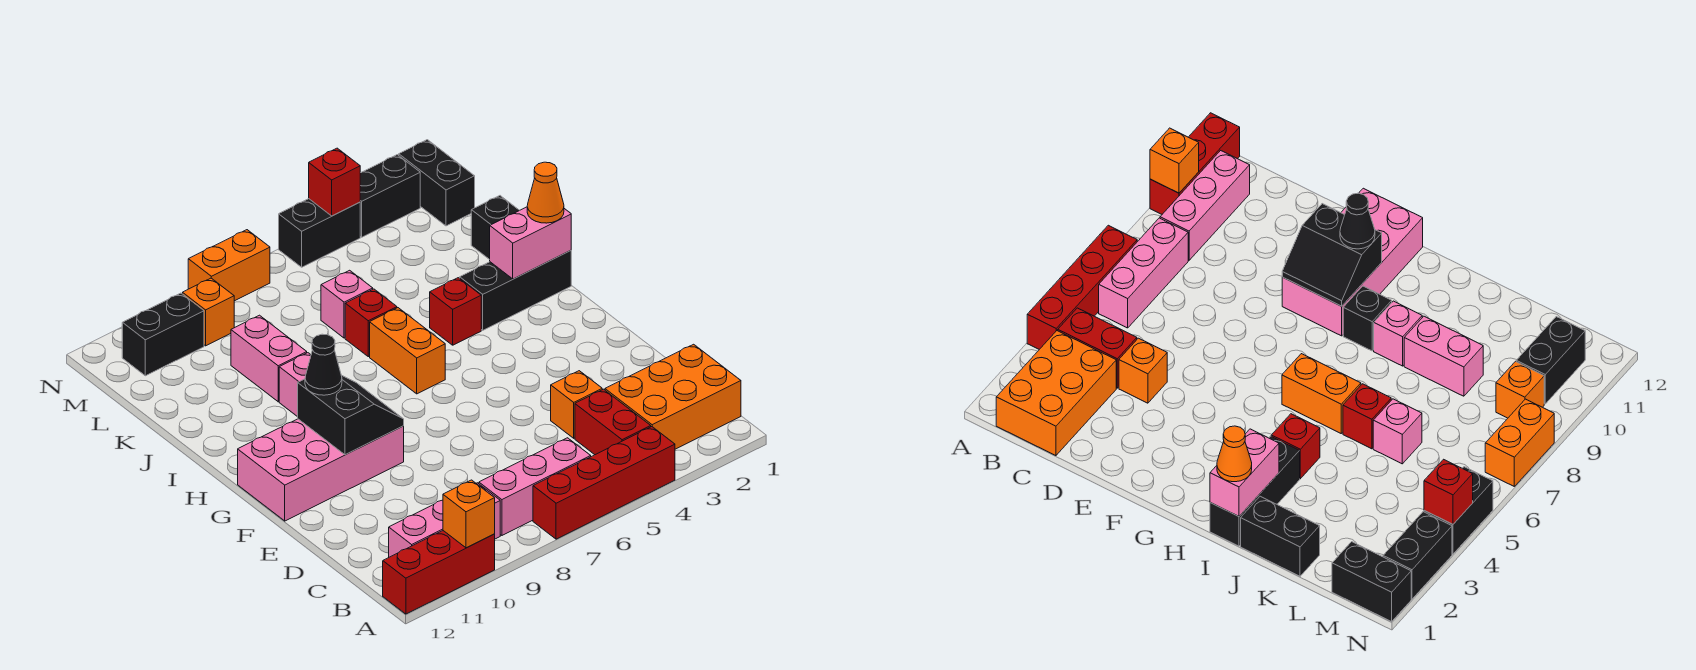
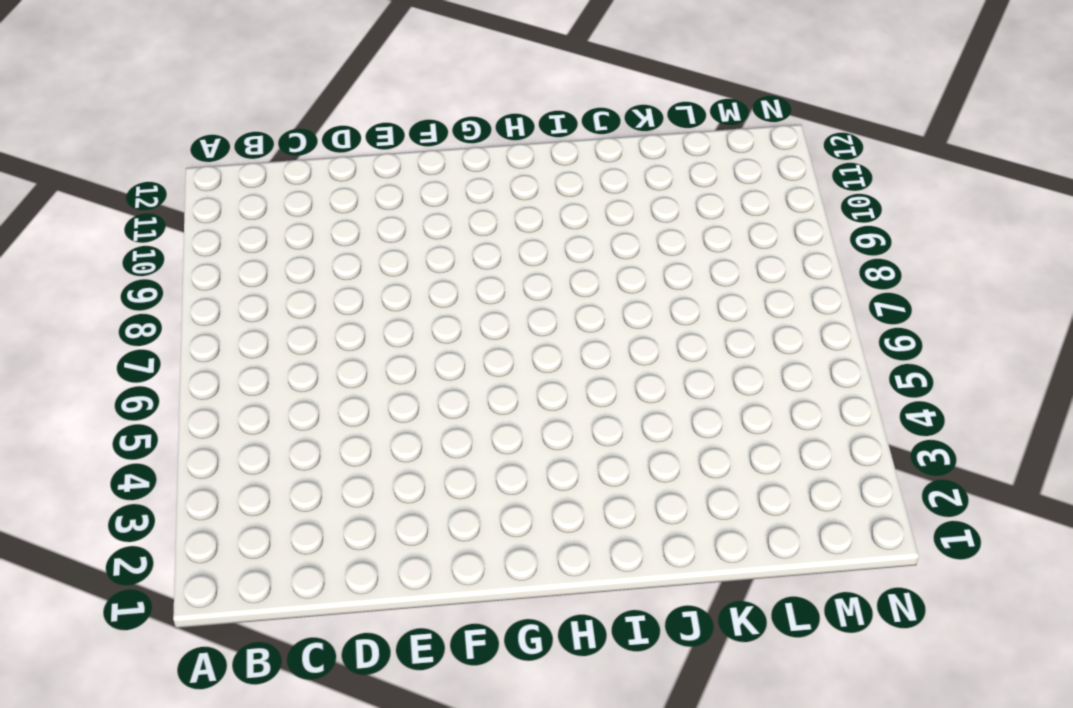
none -> red 1x4 brick [533,427,675,539]
none -> red 1x3 brick [383,531,495,614]
none -> orange 2x3 brick [605,344,741,449]

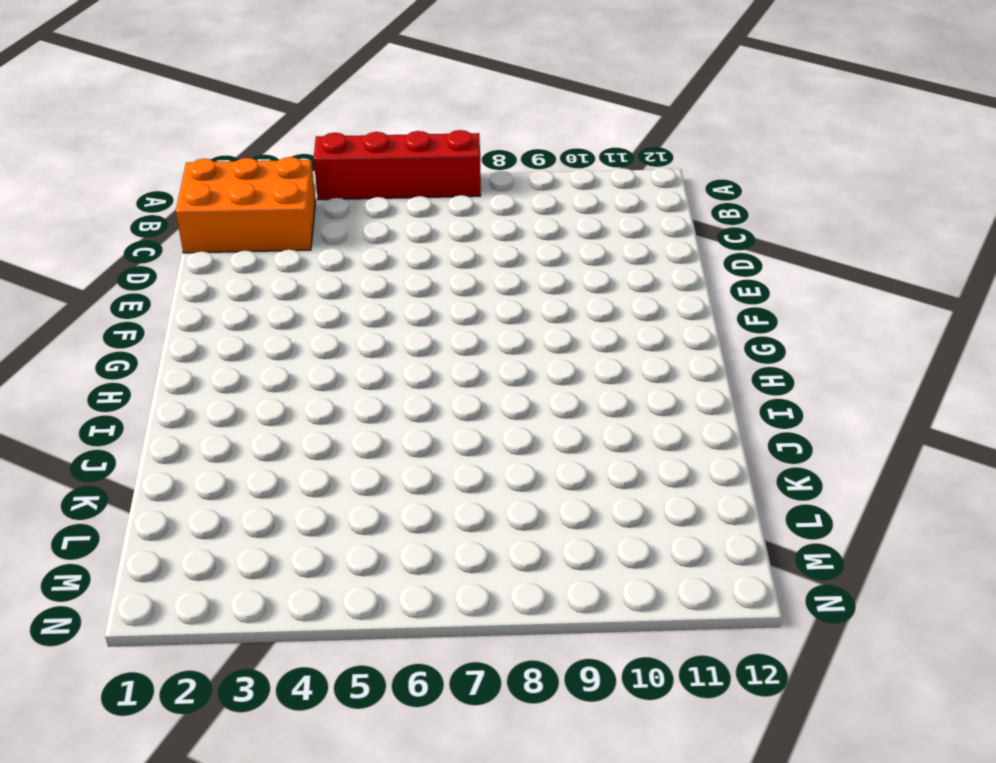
none -> red 1x3 brick [383,531,495,614]
none -> red 1x2 brick [575,389,651,455]
none -> pink 1x3 brick [479,438,591,535]

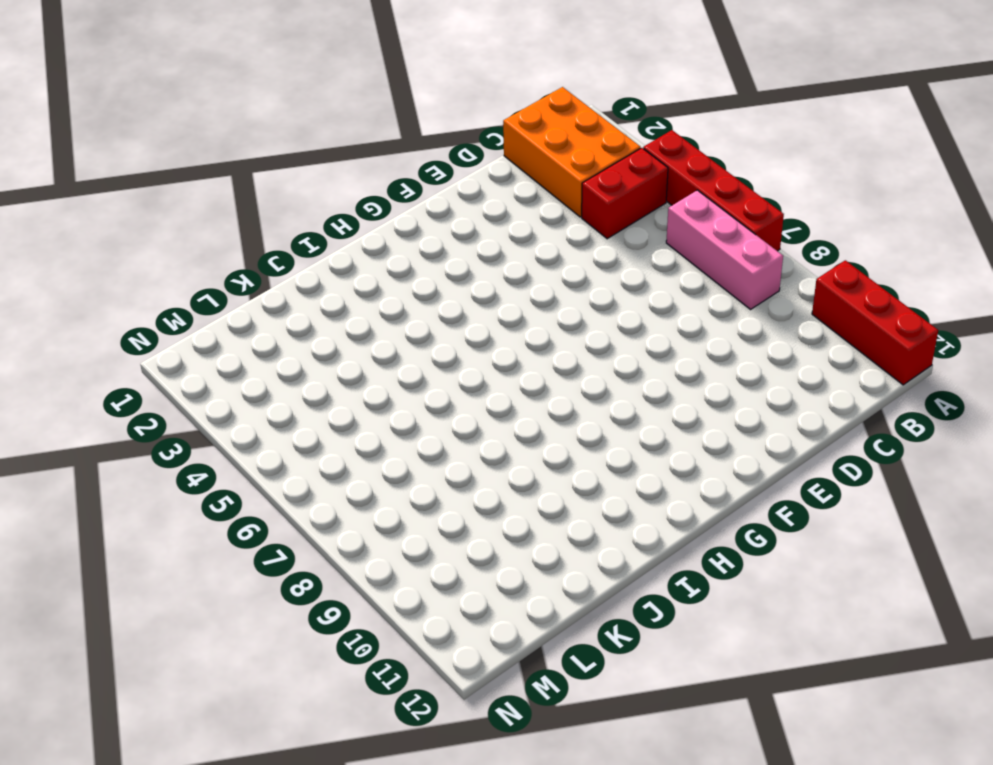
none -> pink 1x3 brick [389,483,500,557]
none -> orange 1x1 brick [551,371,602,438]
none -> pink 2x4 brick [238,419,404,521]

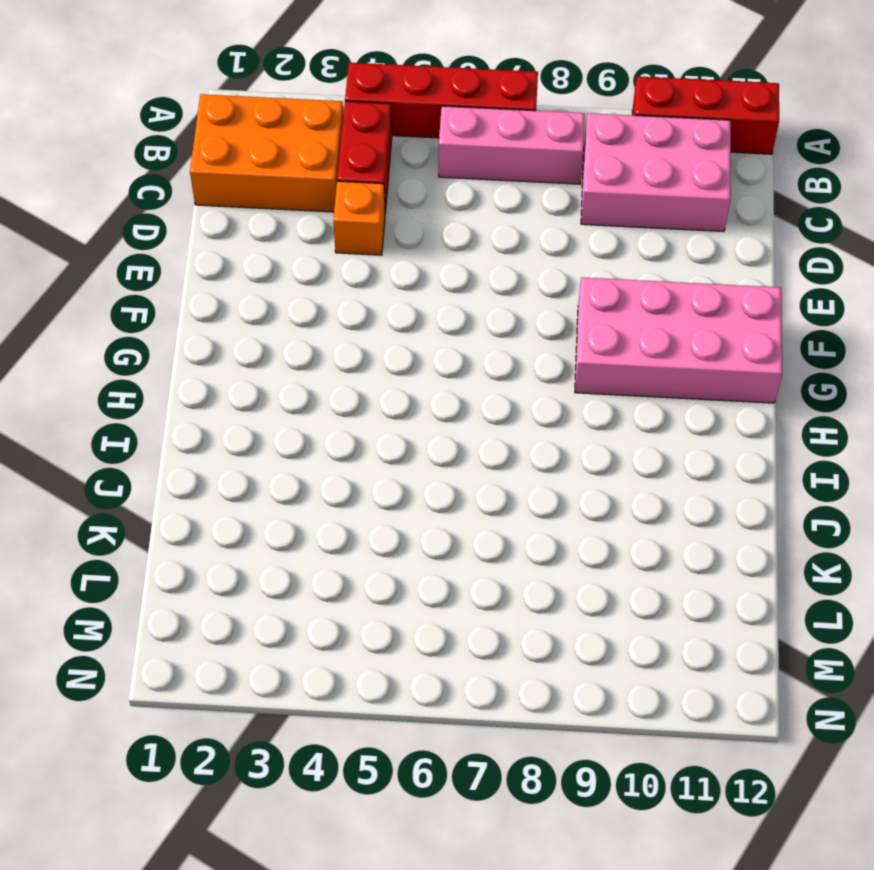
pink 2x3 brick [581,113,731,231] -> pink 1x3 brick [389,483,500,557]
none -> orange 1x2 brick [370,308,445,394]
none -> black 1x1 brick [1343,286,1392,351]
none -> black 1x3 brick [460,251,571,330]

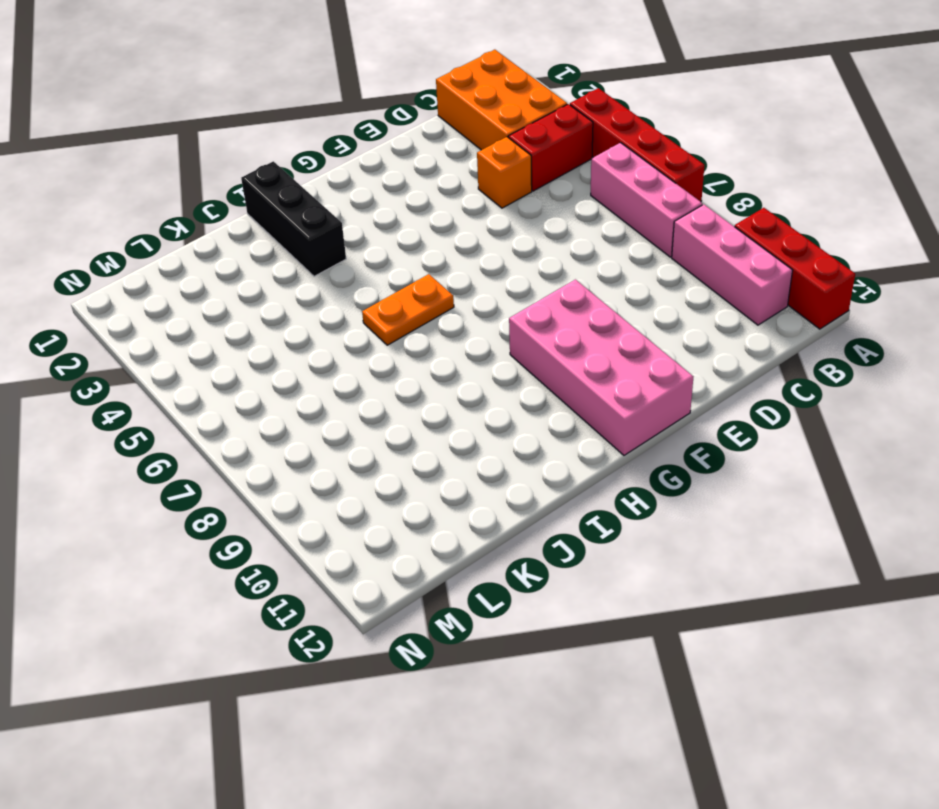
orange 1x2 plate [362,274,454,345] -> orange 1x2 brick [370,308,445,394]
none -> black 1x1 brick [1343,286,1392,351]
none -> red 1x1 brick [430,278,481,345]
none -> pink 1x1 brick [279,353,311,417]

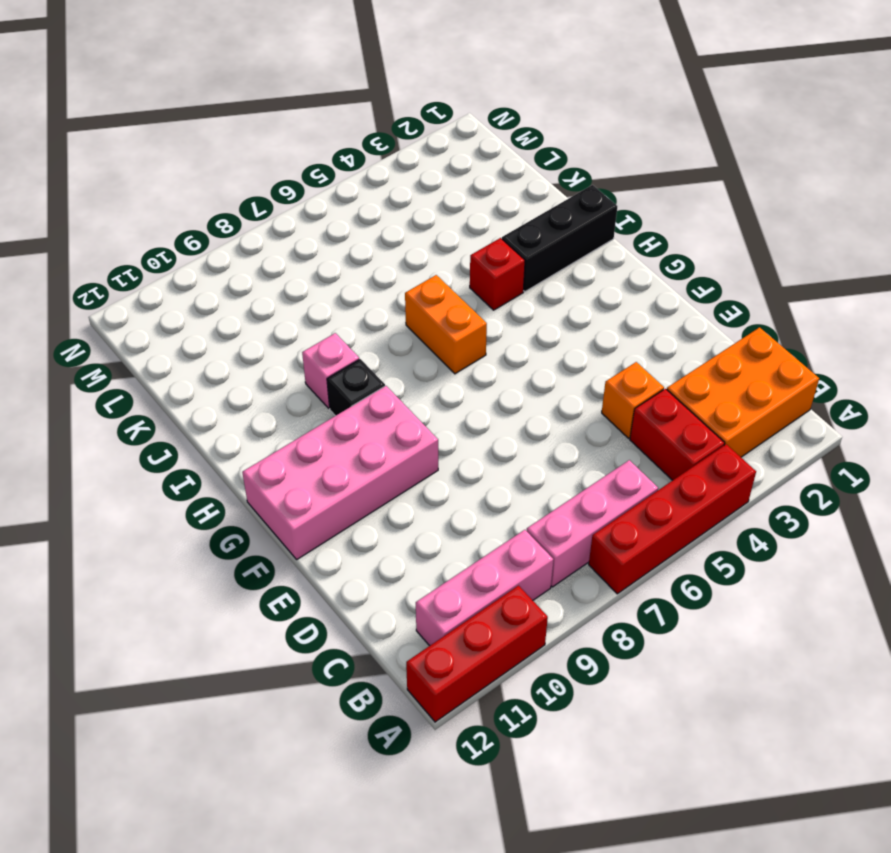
none -> black 1x2 brick [471,196,519,260]
none -> red 1x1 brick [345,289,397,357]
none -> pink 1x2 brick [231,315,307,402]

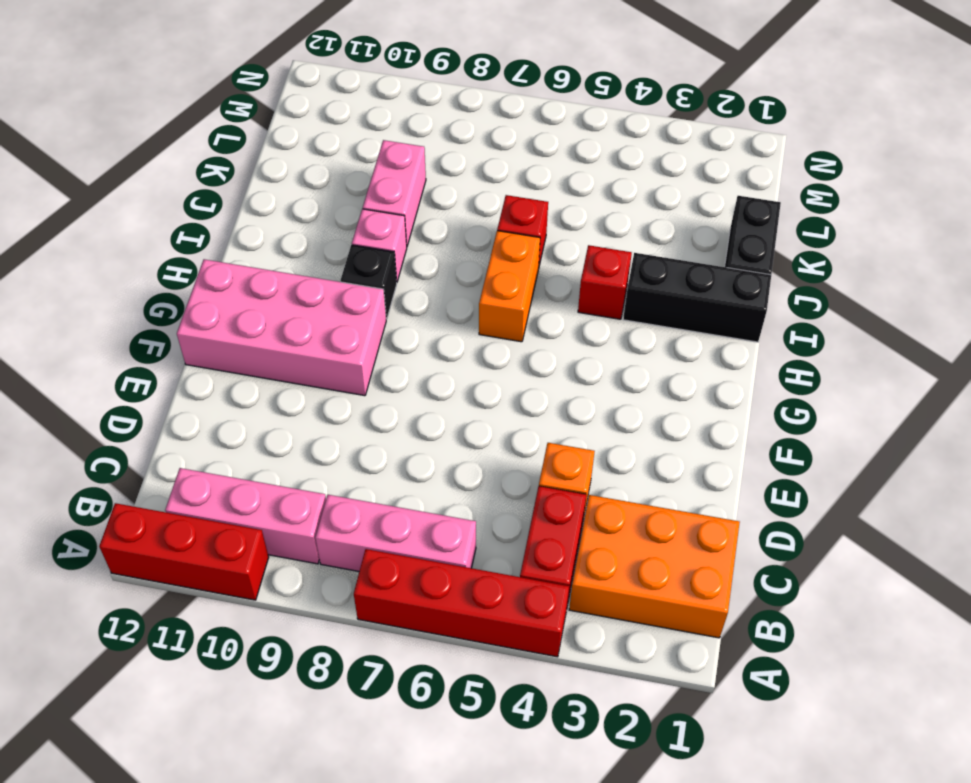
none -> pink 1x1 brick [321,270,373,338]
none -> black 1x2 brick [399,140,475,226]
none -> orange 1x1 brick [183,278,234,346]

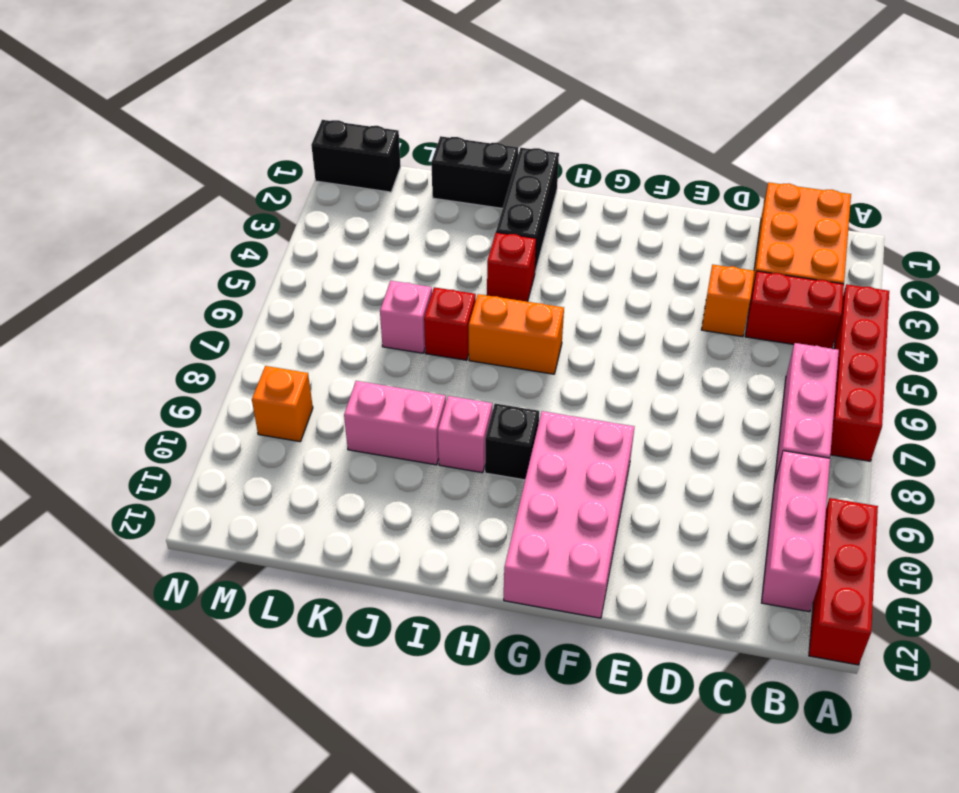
none -> black 1x2 brick [122,293,204,376]
none -> black 1x2 brick [360,155,420,237]
none -> black 1x2 brick [279,199,360,267]

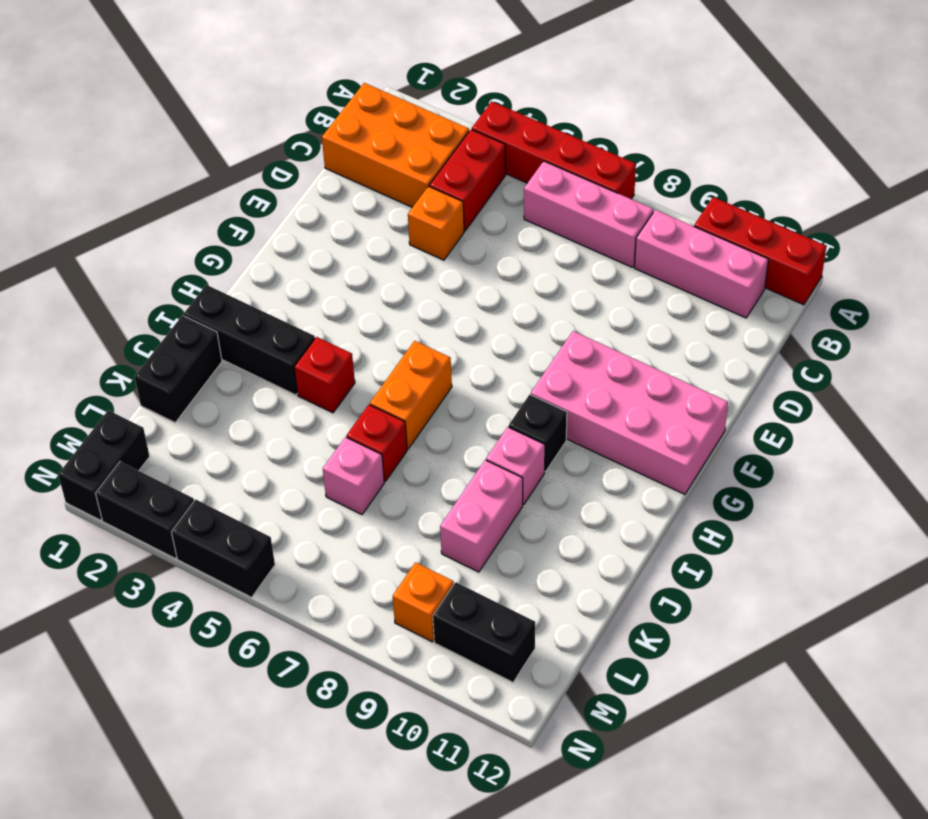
none -> orange 1x2 brick [188,230,270,301]
none -> orange 1x1 brick [443,480,495,548]
none -> black 2x2 slope [298,375,404,455]

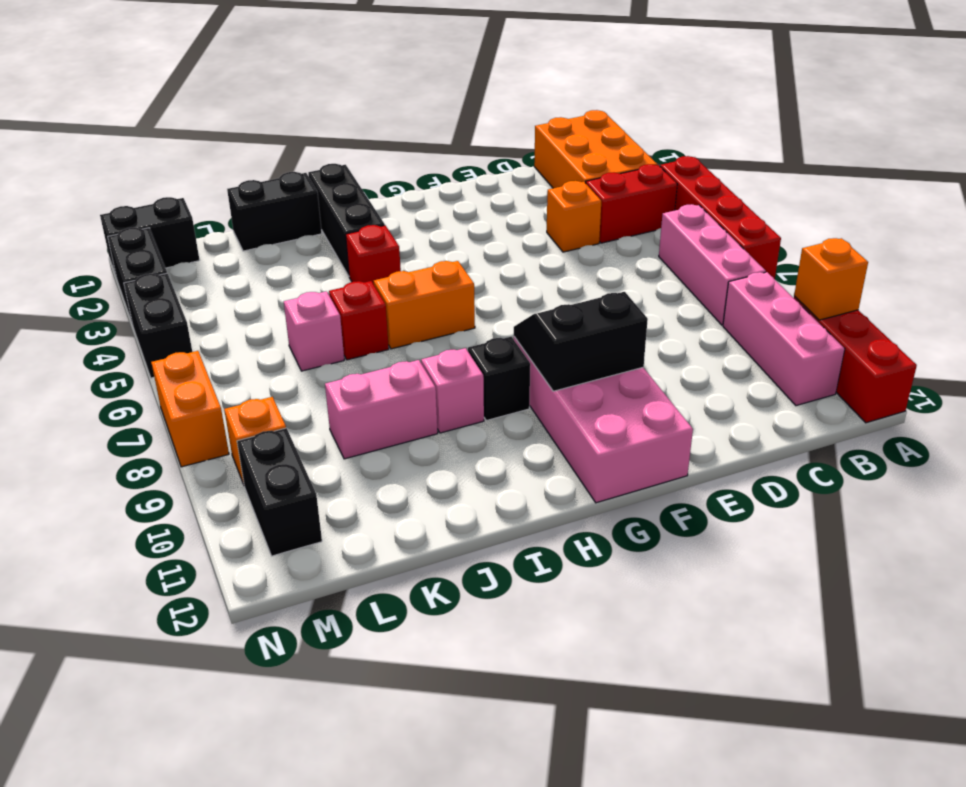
none -> pink 1x2 brick [490,207,571,279]
none -> red 1x1 brick [309,148,360,216]
none -> black 1x1 cone [305,334,342,395]

